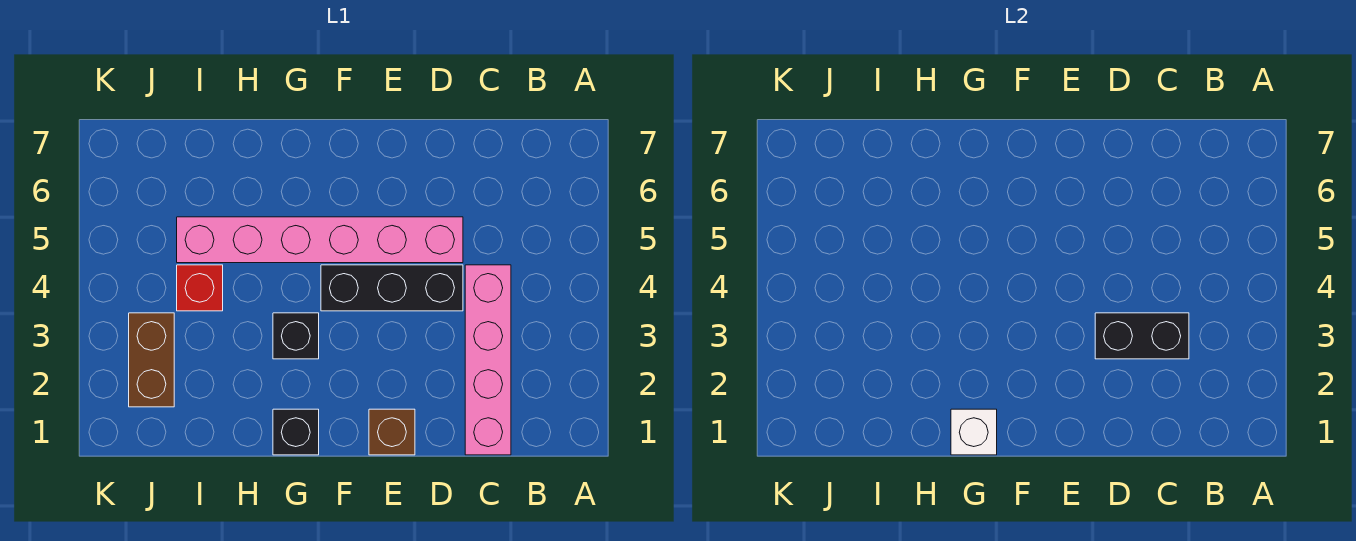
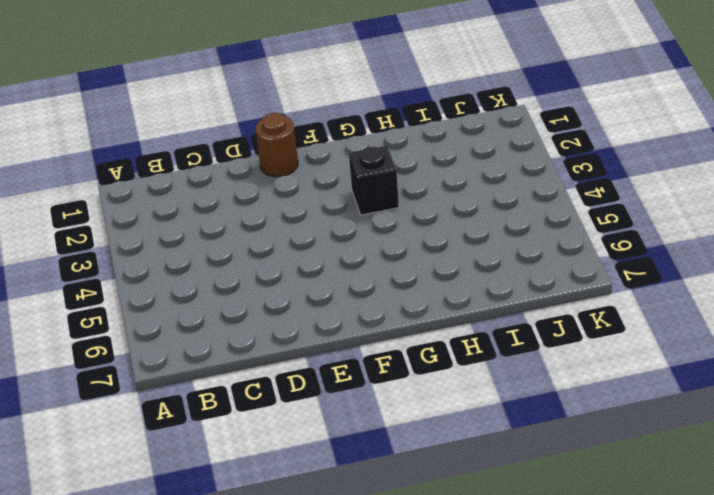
brown 1x1 round brick [256,113,298,177] -> brown 1x1 brick [369,409,415,455]
none -> pink 1x4 brick [465,265,511,455]
none -> black 1x3 brick [321,265,463,311]

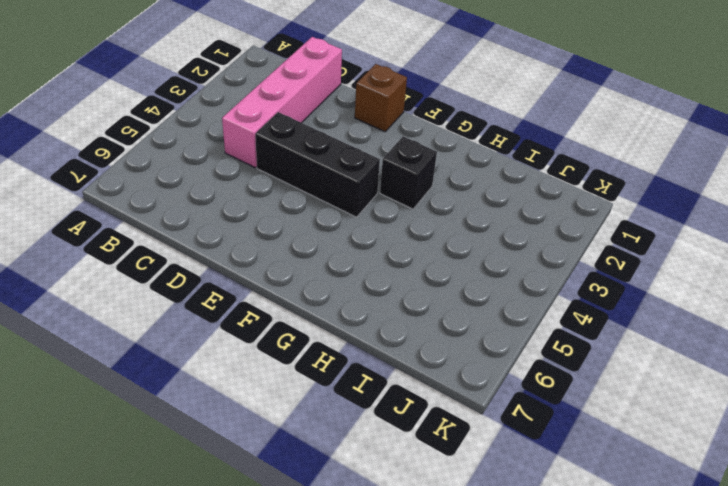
none -> pink 1x6 brick [177,217,463,263]
none -> black 1x1 brick [273,409,319,455]

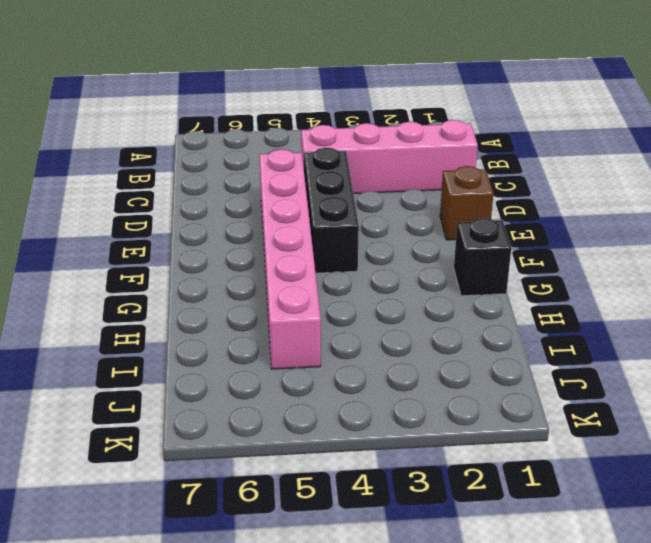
none -> black 1x1 brick [273,313,319,359]
none -> red 1x1 brick [177,265,223,311]

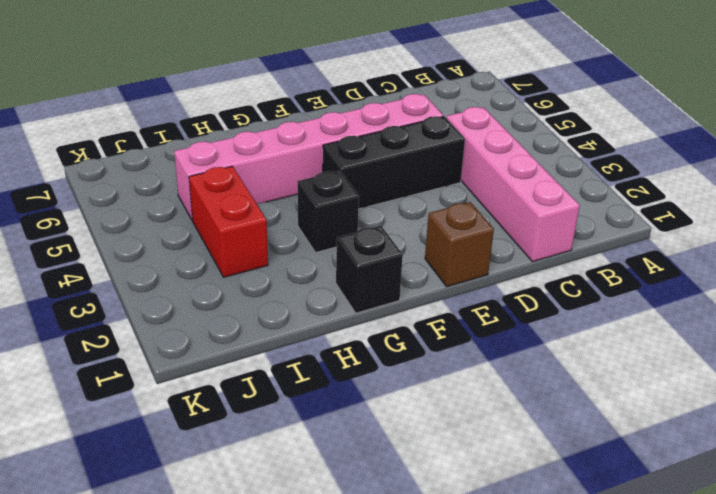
red 1x2 brick [189,166,268,277] -> red 1x1 brick [177,265,223,311]
none -> brown 1x2 brick [129,313,174,407]
none -> black 1x2 brick [1095,313,1189,359]

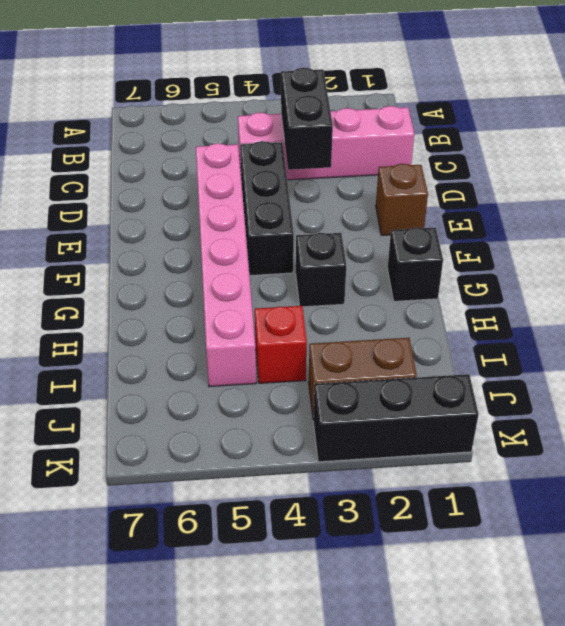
black 1x3 brick [313,374,479,462] -> none
none -> white 1x1 brick [951,409,997,455]

